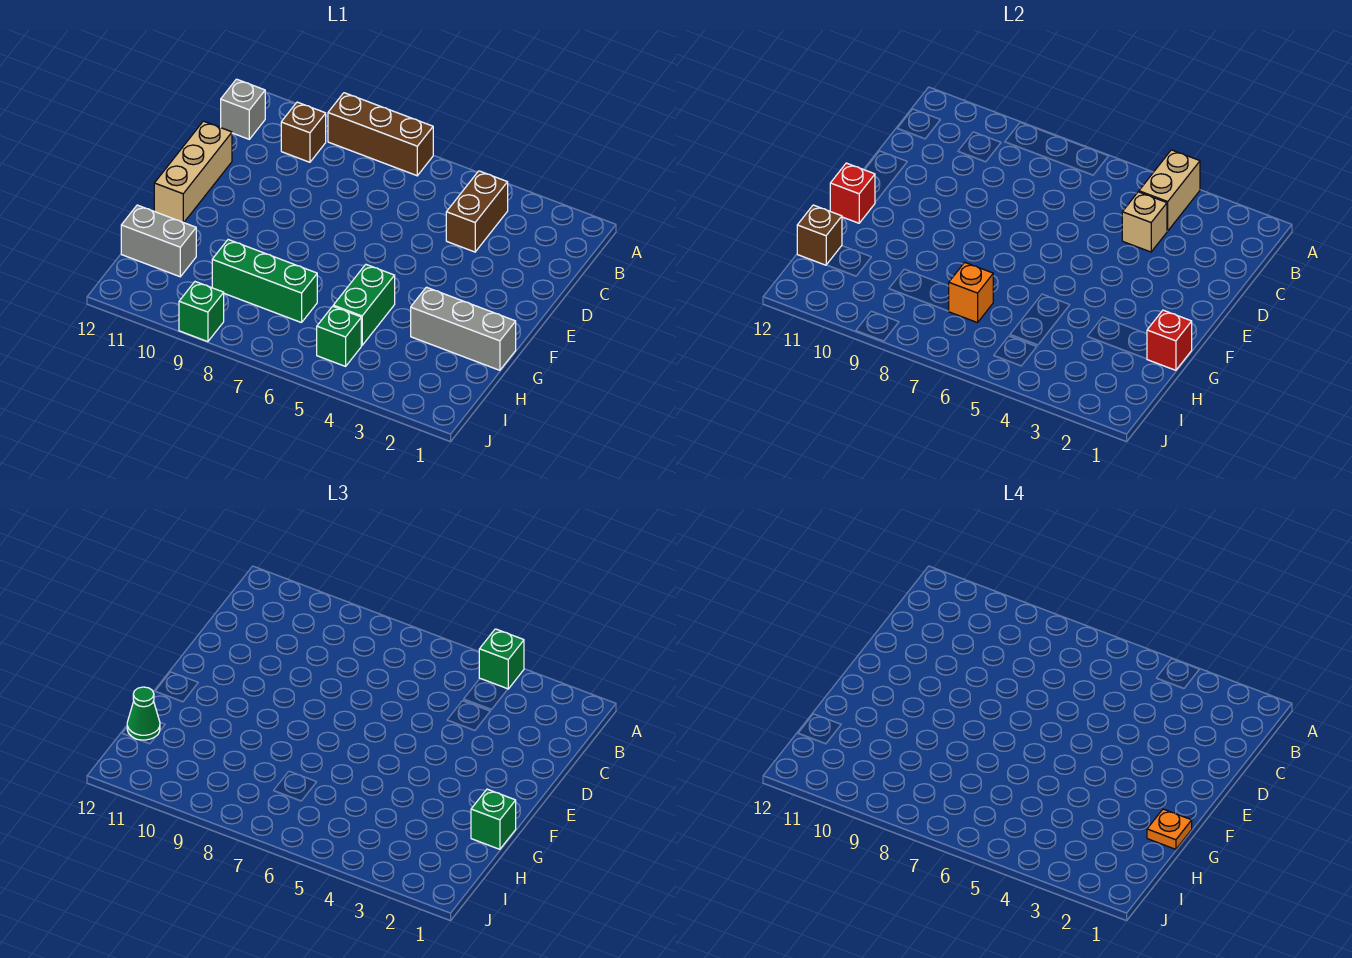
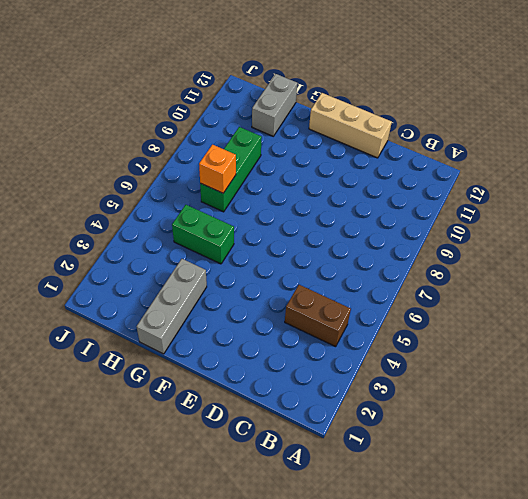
none -> brown 1x3 brick [328,93,433,176]
none -> brown 1x1 brick [281,102,326,162]
none -> grey 1x1 brick [221,79,265,139]

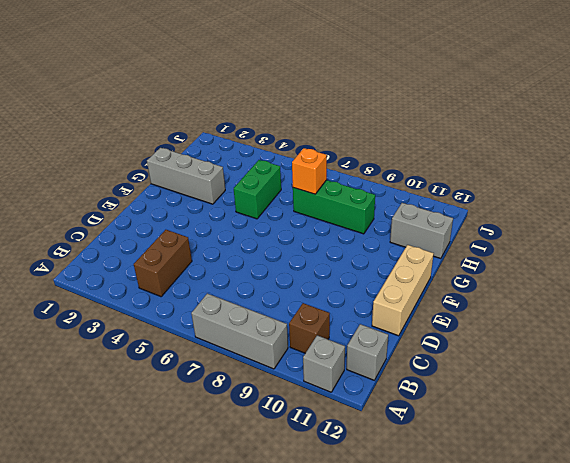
grey 1x3 brick [191,293,288,369] -> brown 1x3 brick [328,93,433,176]
grey 1x1 brick [303,335,345,392] -> none
none -> green 1x1 brick [317,306,361,366]
none -> green 1x1 brick [179,282,224,342]
none -> tan 1x2 brick [1139,150,1200,231]

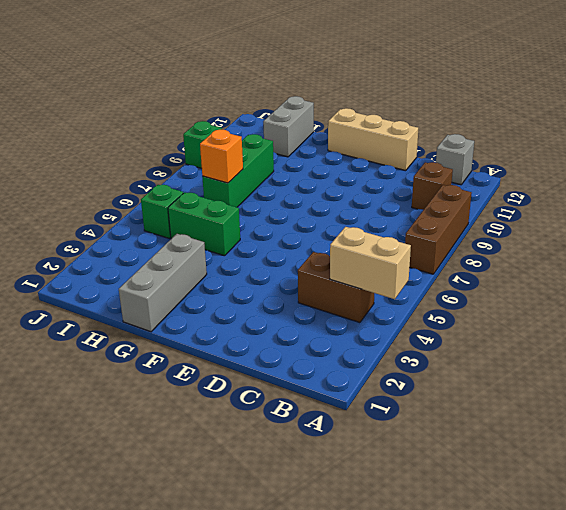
none -> tan 1x1 brick [1122,192,1167,252]
none -> red 1x1 brick [830,163,875,223]
none -> red 1x1 brick [1147,310,1192,370]

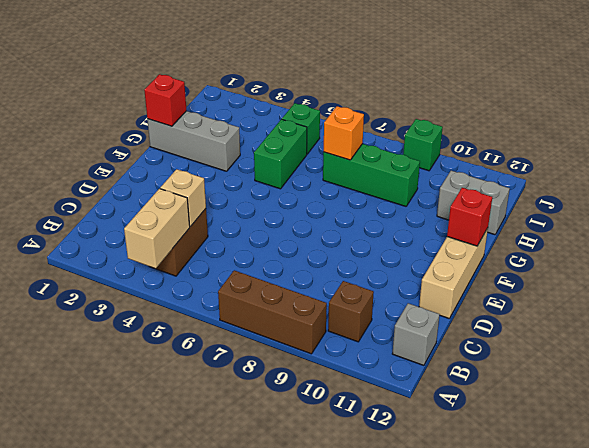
none -> brown 1x1 brick [797,205,842,265]
none -> green 1x1 brick [479,629,524,689]
none -> green 1x1 brick [471,789,516,849]

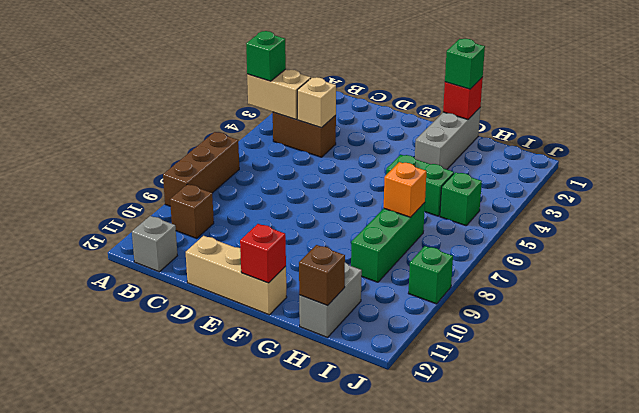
none -> green 1x1 cone [127,687,160,740]
none -> orange 1x1 plate [1147,809,1192,849]

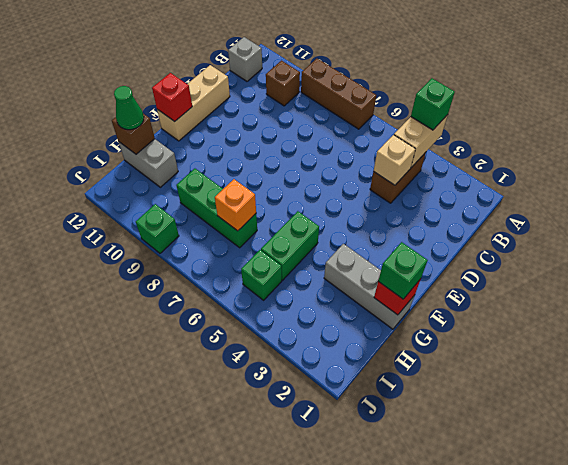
none -> orange 1x1 plate [1147,809,1192,849]

